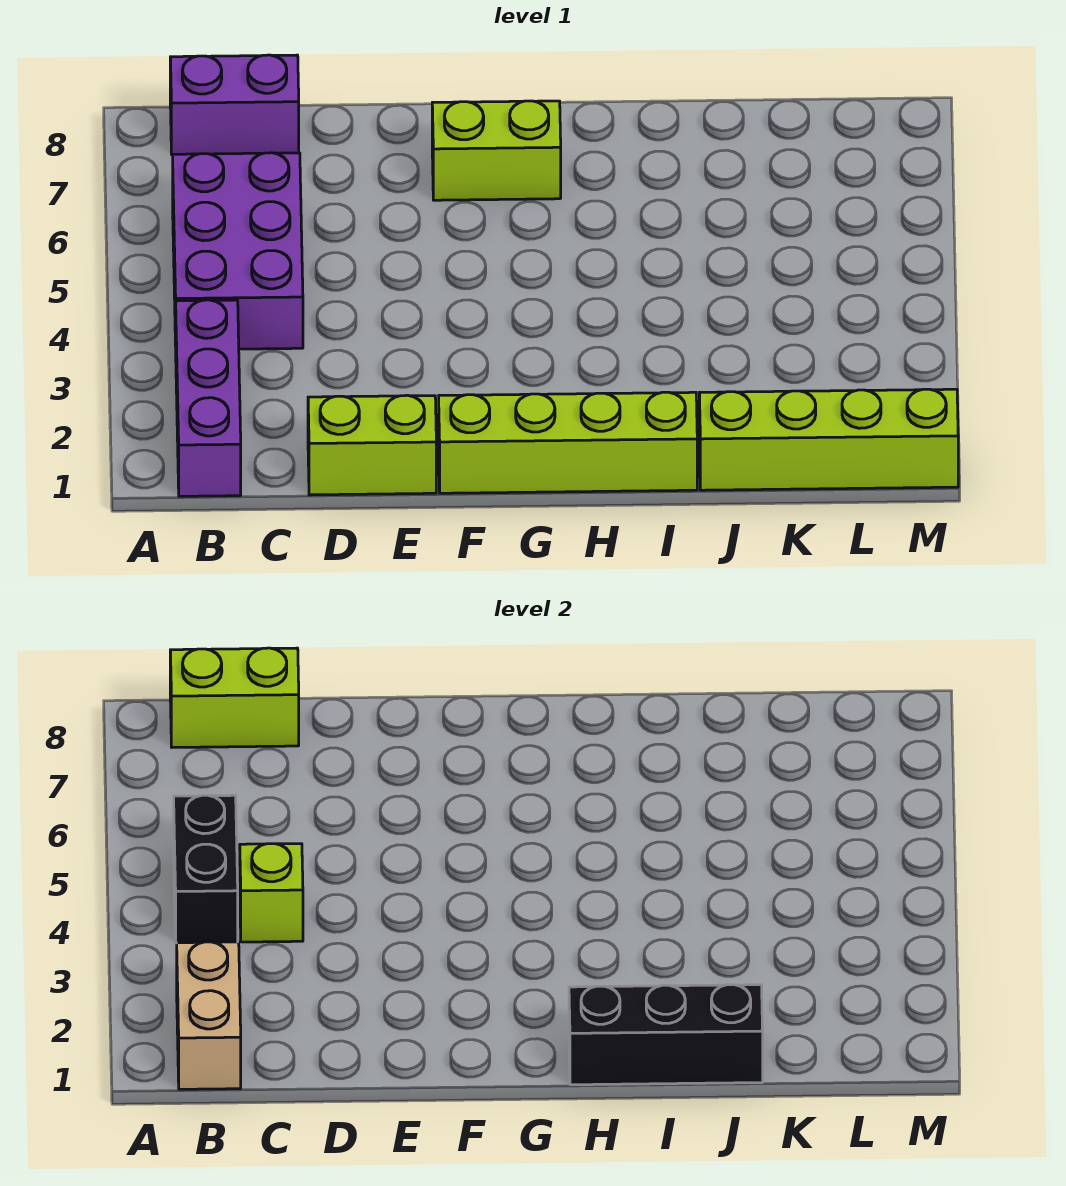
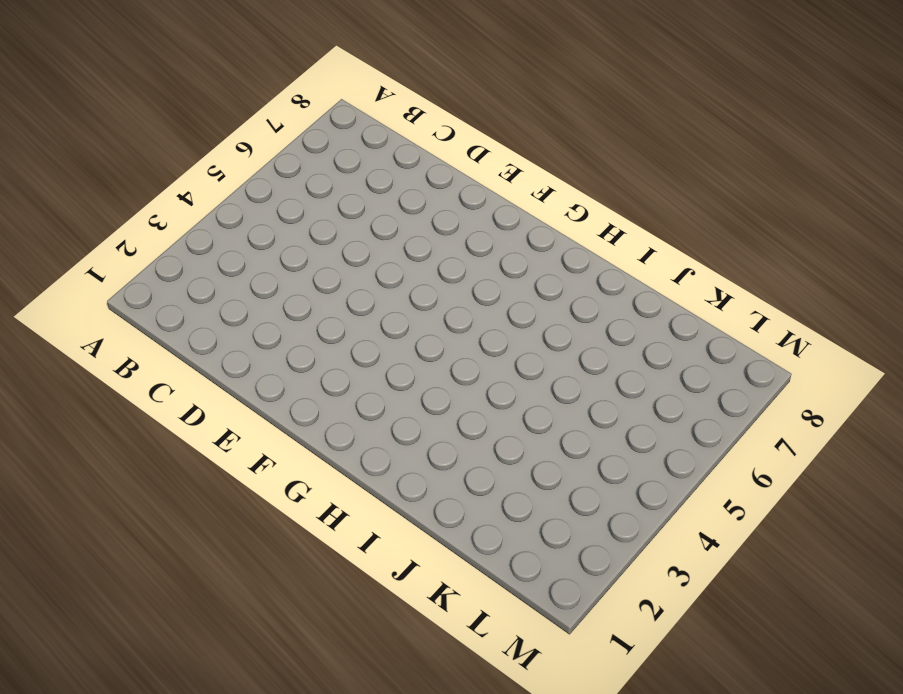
none -> purple 1x3 brick [176,300,241,496]
none -> purple 2x3 brick [173,153,303,349]
none -> purple 1x2 brick [170,55,299,155]

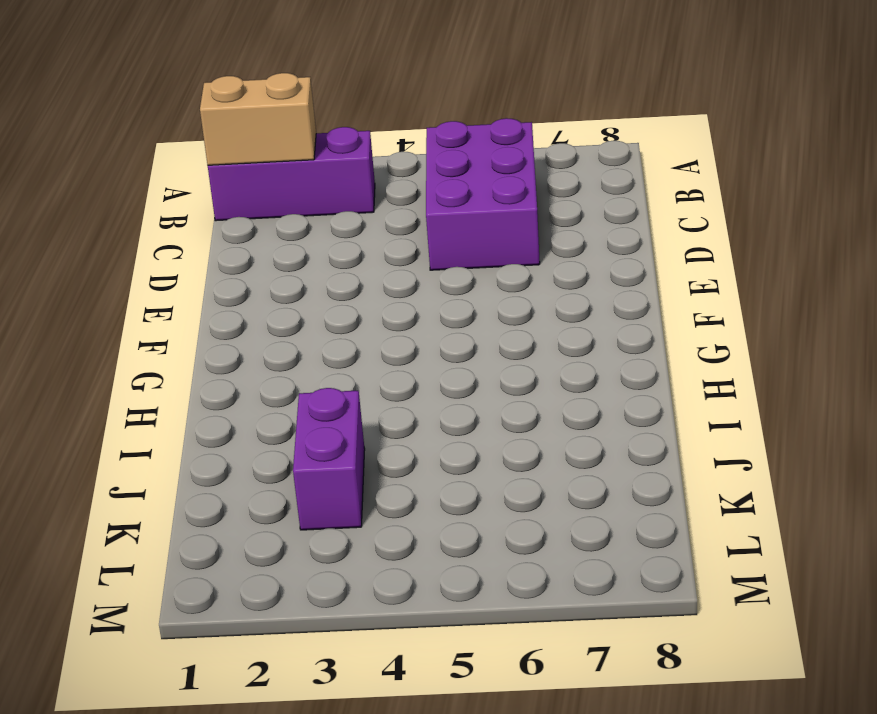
purple 2x3 brick [426,118,540,270] -> purple 2x3 brick turned to [173,153,303,349]
purple 1x2 brick [293,388,365,530] -> purple 1x2 brick moved to [170,55,299,155]
none -> lime 1x2 brick [308,395,436,495]
none -> lime 1x4 brick [439,392,697,493]
none -> lime 1x2 brick [432,101,561,200]

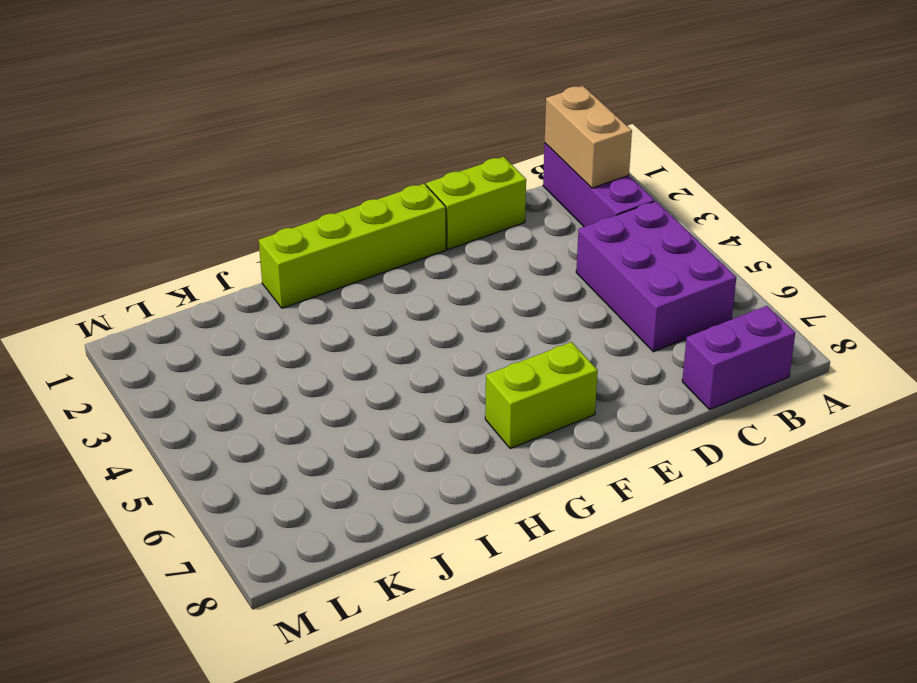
none -> lime 1x4 brick [699,389,958,490]
none -> black 1x2 brick [174,795,238,943]
none -> lime 1x2 brick [170,648,299,747]

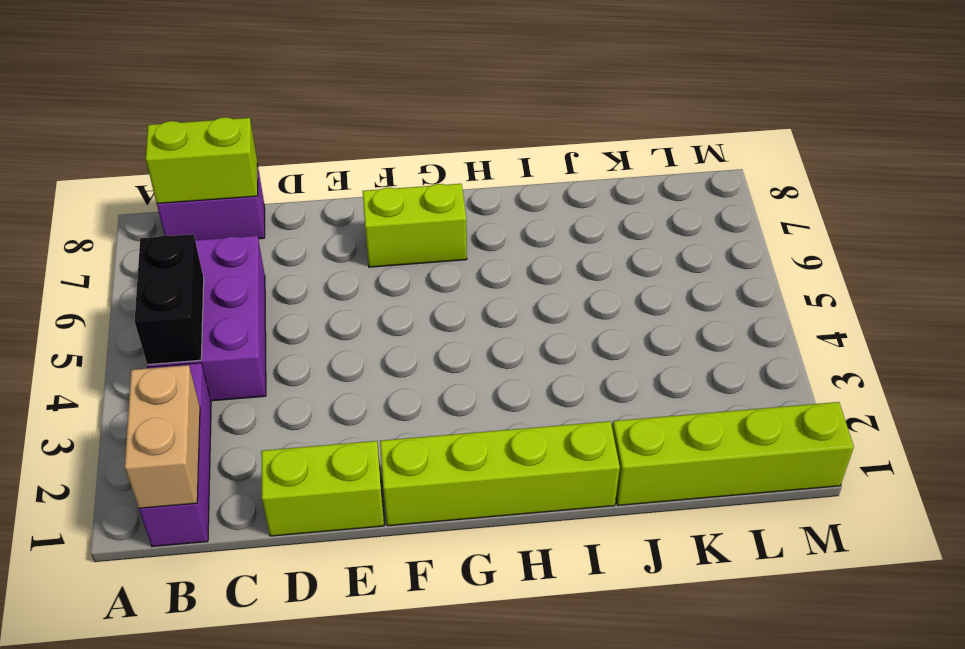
none -> lime 1x1 brick [240,844,303,942]
none -> black 1x3 brick [569,985,763,1085]

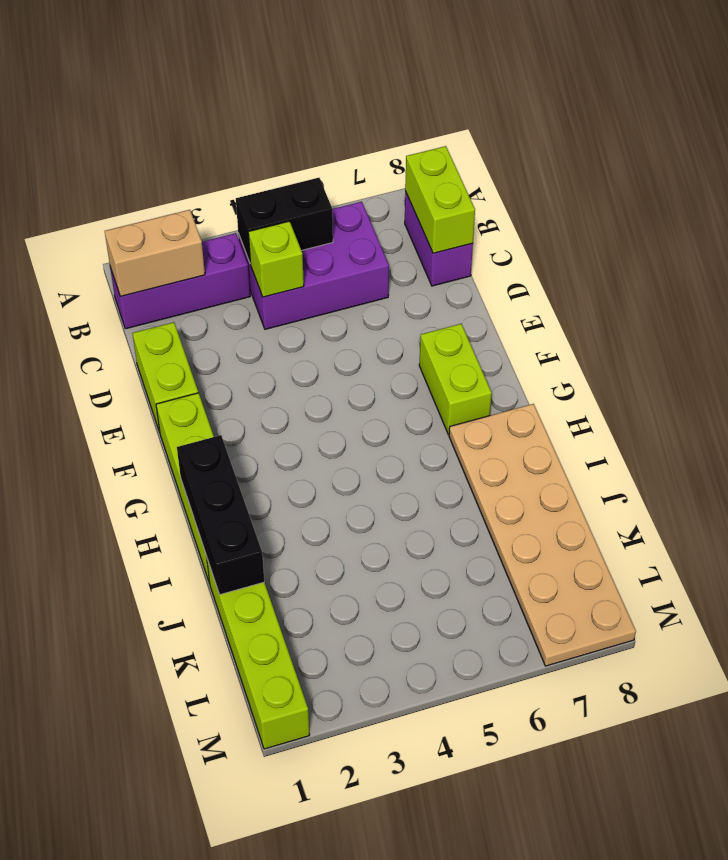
tan 2x6 plate [449,404,636,666] -> none

